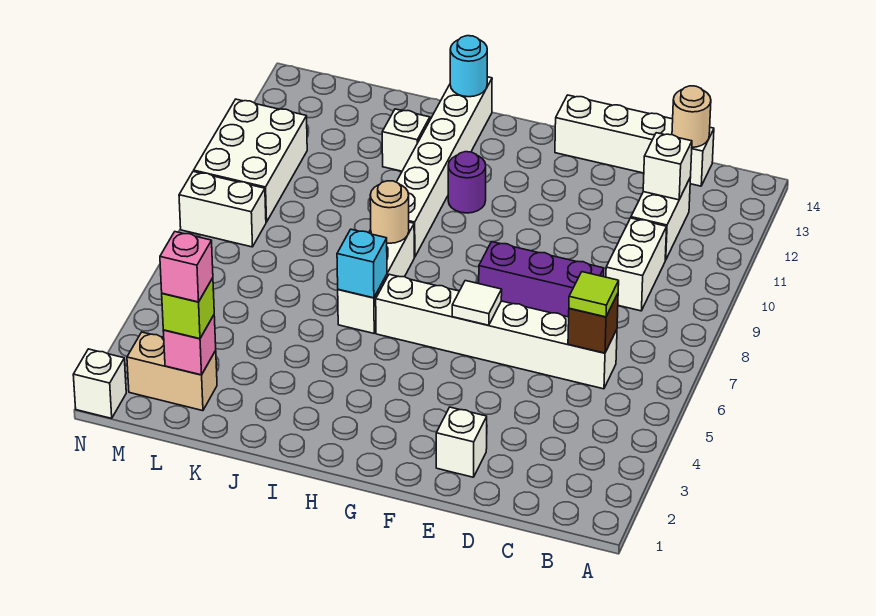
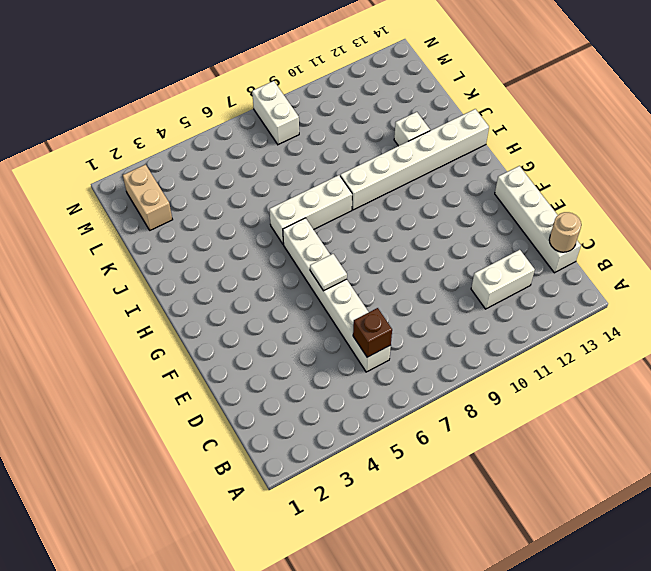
none -> white 1x2 brick [606,218,667,311]
none -> purple 1x3 brick [479,242,604,317]
none -> white 1x1 brick [436,407,487,477]

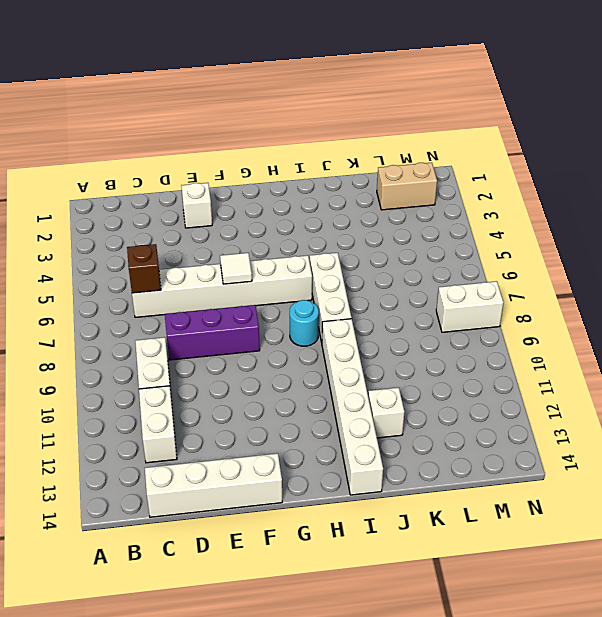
cyan 1x1 round brick [290,300,319,346] -> cyan 1x1 round brick moved to [450,36,487,97]
none -> purple 1x1 round brick [448,152,486,213]
none -> white 2x3 brick [194,99,307,222]
none -> white 1x1 brick [73,349,126,418]

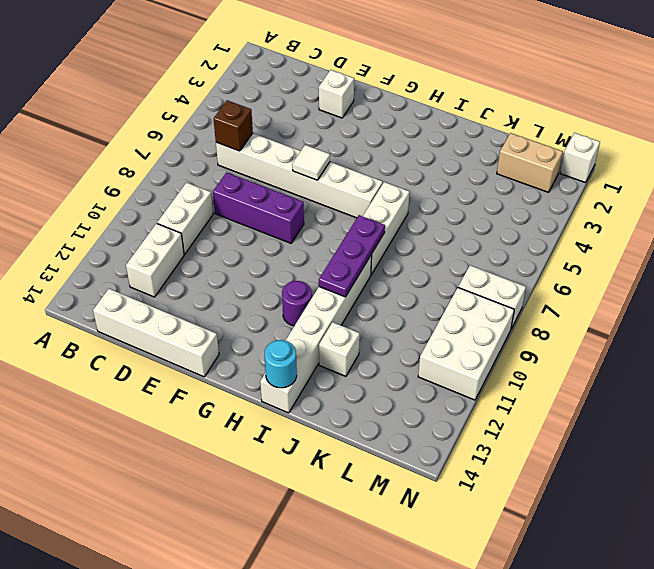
purple 1x3 plate [319,215,385,297] -> tan 1x1 round brick [370,181,409,243]
none -> white 1x1 brick [643,133,692,200]
none -> tan 1x1 round brick [672,86,711,147]
none -> cyan 1x1 brick [337,229,387,298]

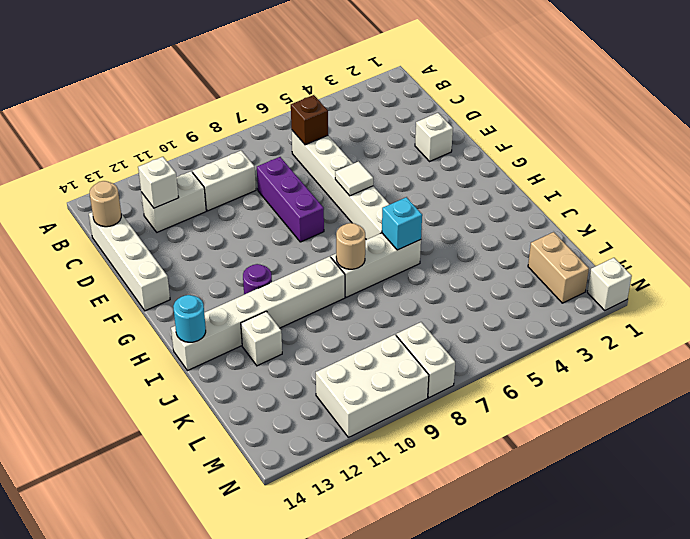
none -> pink 1x1 brick [163,315,216,375]
none -> lime 1x1 tile [569,272,619,317]
none -> lime 1x1 brick [162,278,214,339]

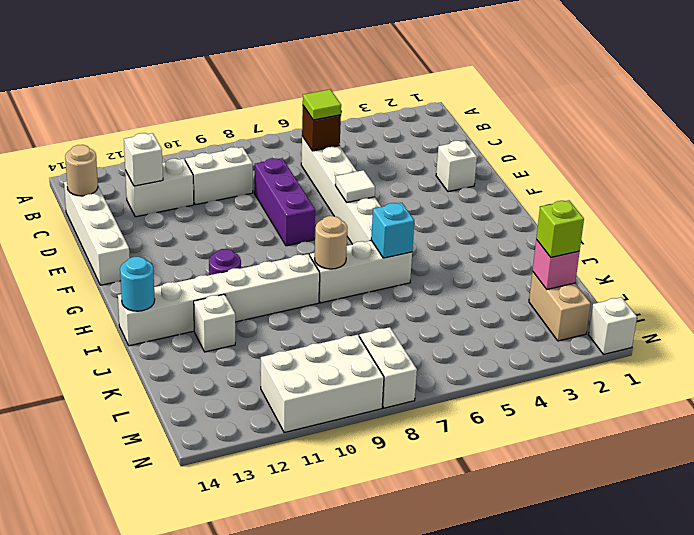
none -> pink 1x1 brick [160,232,213,302]

